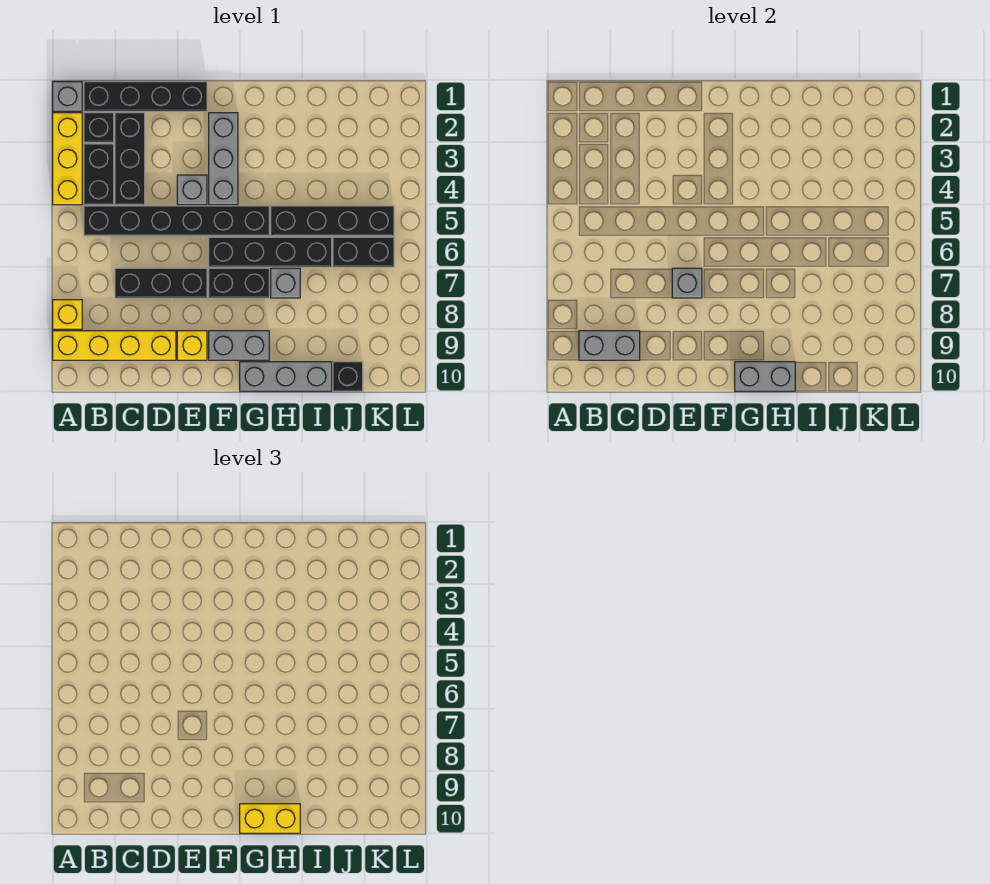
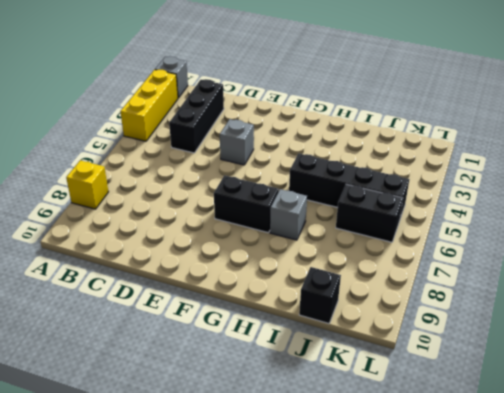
none -> yellow 1x4 brick [53,331,176,360]
none -> black 1x4 brick [84,82,207,111]
none -> black 1x1 brick [84,113,114,142]

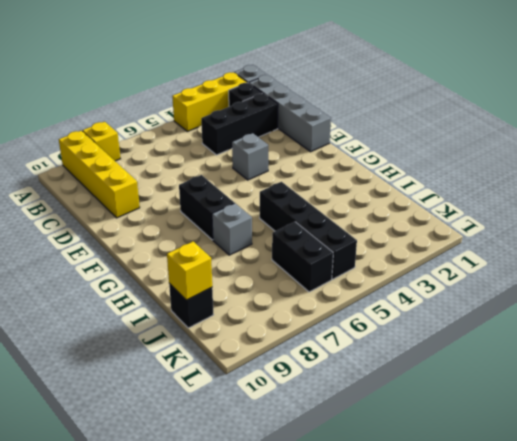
grey 1x4 brick [249,75,331,152] -> black 1x4 brick [84,82,207,111]
yellow 1x1 brick [167,242,212,300] -> yellow 1x1 brick moved to [177,331,207,360]
none -> black 1x2 brick [84,144,114,205]
none -> black 1x6 brick [84,206,269,236]
none -> black 1x3 brick [115,268,207,298]

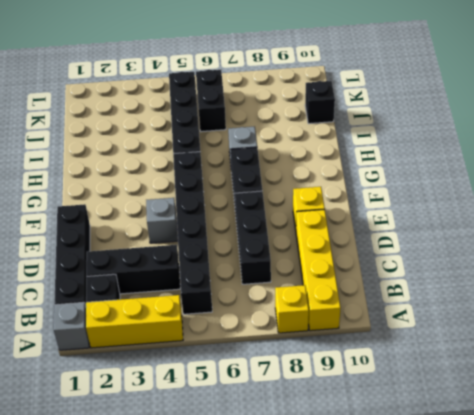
none -> black 1x2 brick [84,144,114,205]
none -> grey 1x3 brick [209,113,238,205]
none -> black 1x4 brick [209,237,332,267]

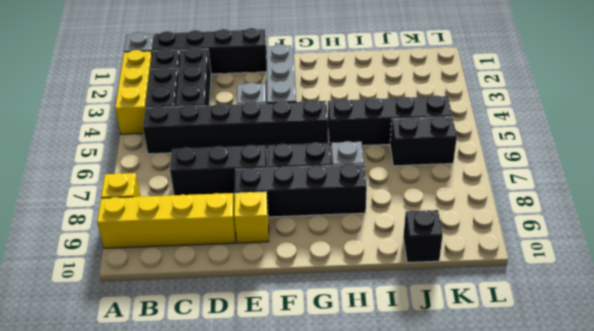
black 1x4 brick [235,164,367,217] -> black 1x4 brick moved to [209,237,332,267]
none -> grey 1x2 brick [209,331,269,360]
none -> grey 1x3 brick [240,362,332,391]
none -> grey 1x2 brick [579,331,640,360]

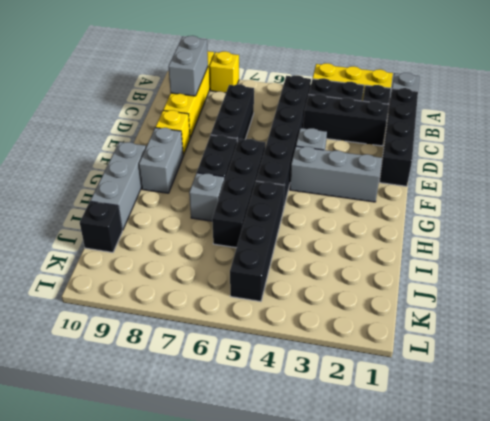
none -> black 1x2 brick [333,237,394,267]
none -> grey 1x1 brick [672,268,702,298]
none -> grey 1x2 brick [735,362,795,391]

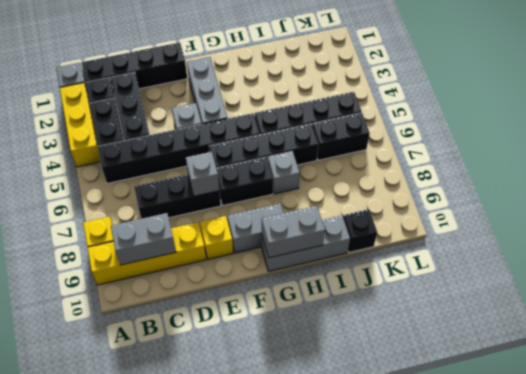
none -> yellow 1x2 brick [240,804,300,833]

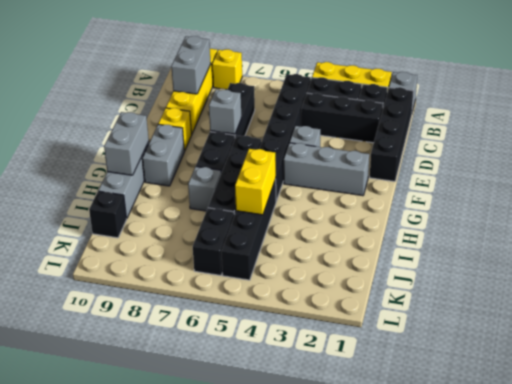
yellow 1x2 brick [235,149,276,215] -> yellow 1x2 brick moved to [240,804,300,833]

